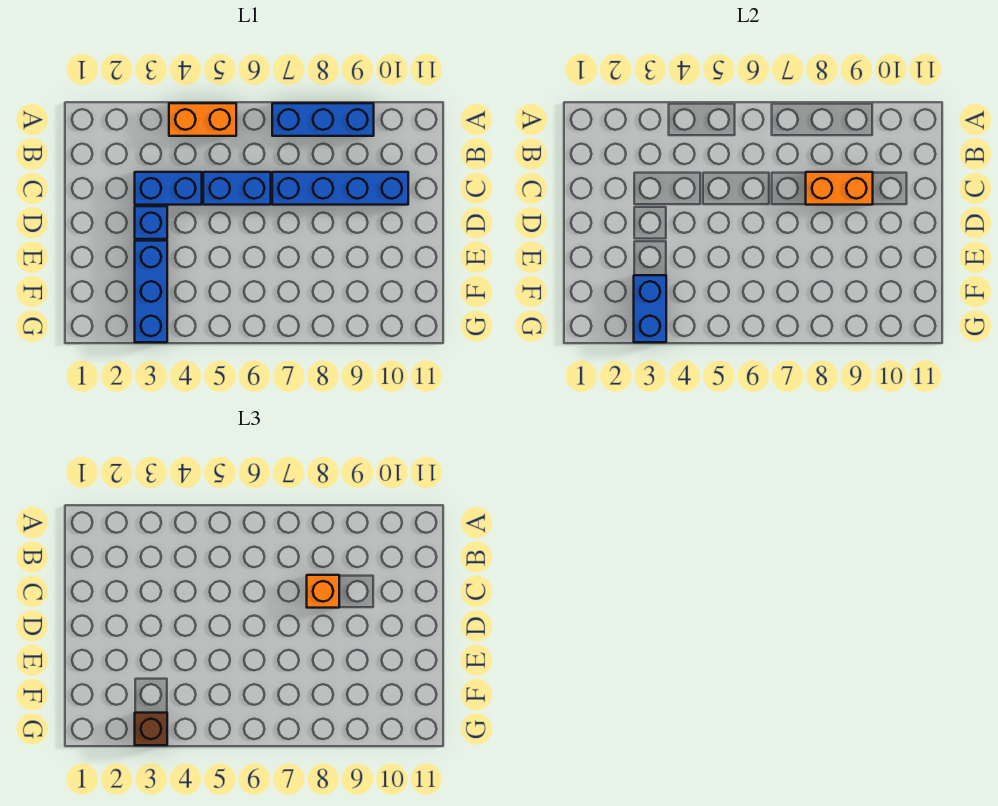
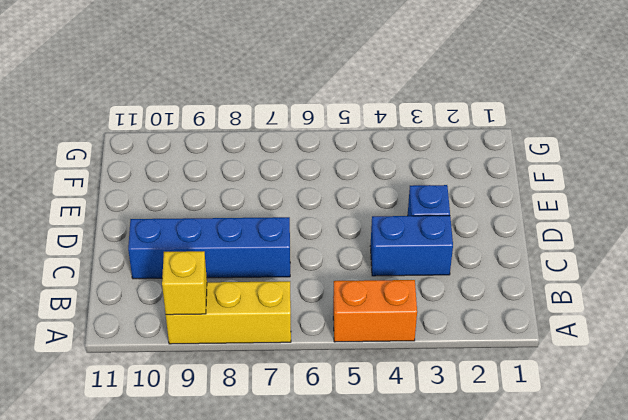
yellow 1x3 brick [166,281,291,344] -> blue 1x3 brick [272,103,374,136]
yellow 1x1 brick [162,251,207,315] -> none
none -> blue 1x2 brick [203,172,271,205]
none -> blue 1x3 brick [135,241,167,342]

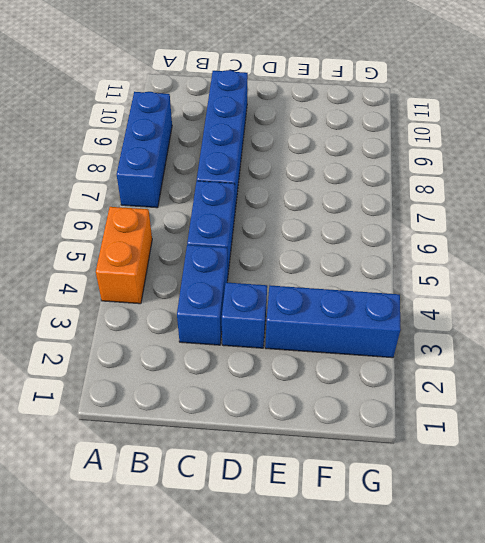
none -> orange 1x2 brick [806,172,873,205]
none -> blue 1x2 brick [634,275,666,342]

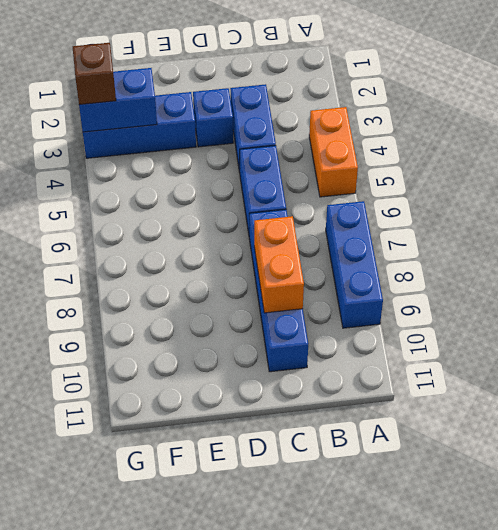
none -> orange 1x1 brick [307,575,339,608]

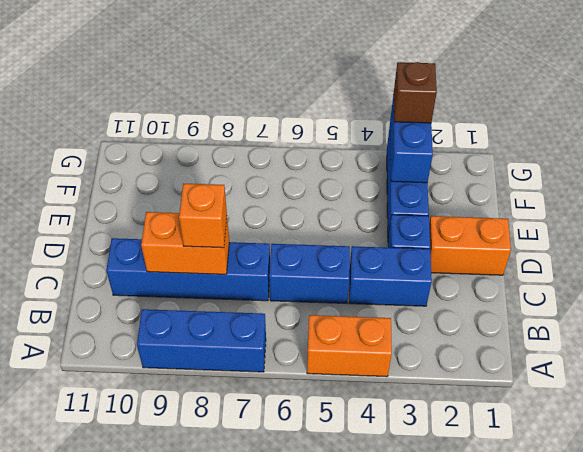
orange 1x2 brick [429,216,511,275] -> none

